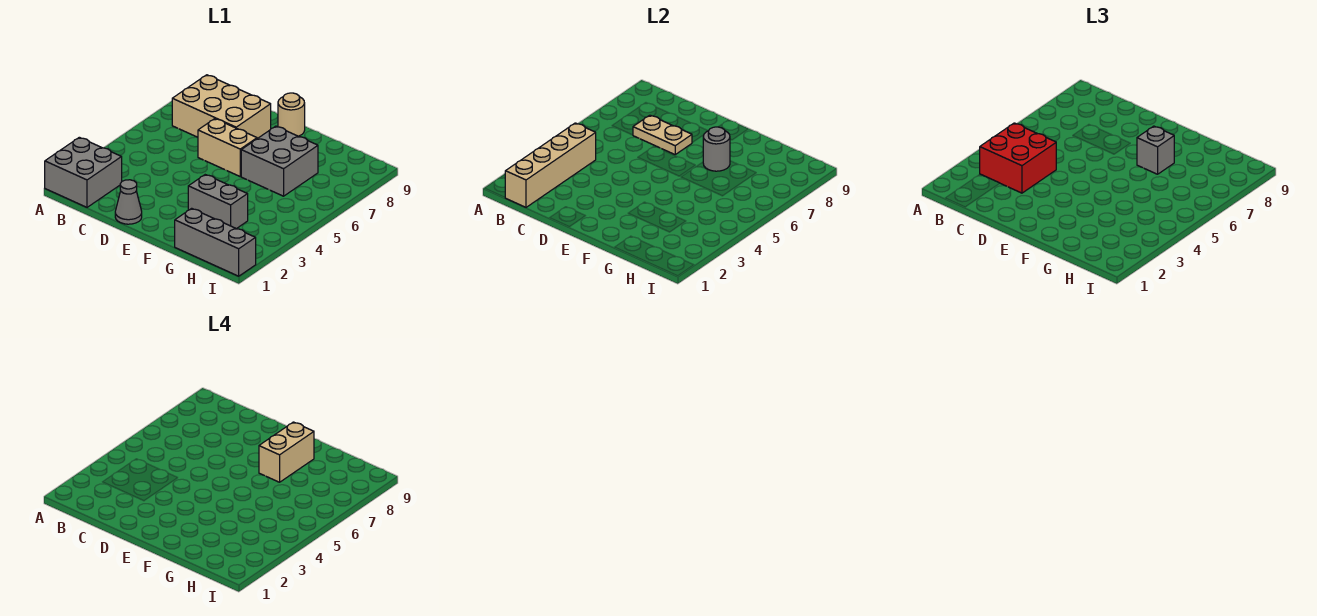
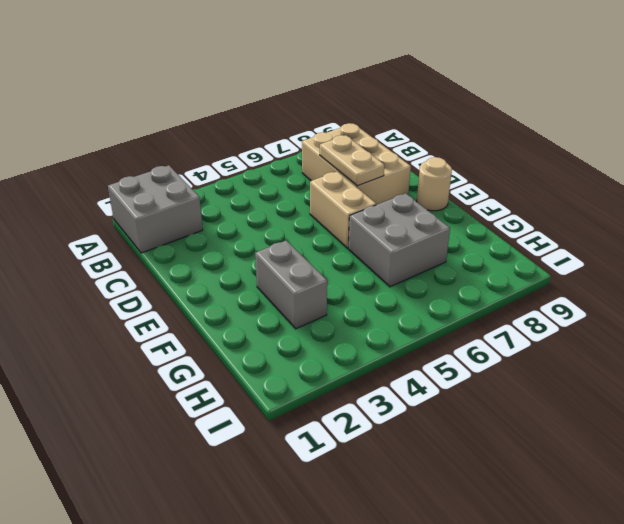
none -> grey 1x1 cone [115,180,142,224]
none -> grey 1x3 brick [175,208,256,276]
none -> tan 1x4 brick [505,123,596,207]

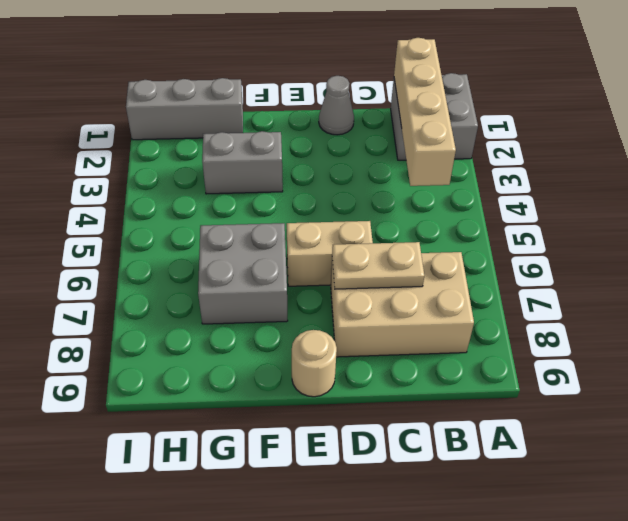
none -> grey 1x1 round brick [703,127,730,171]
none -> red 2x2 brick [980,123,1056,193]
none -> grey 1x1 brick [1137,126,1174,174]

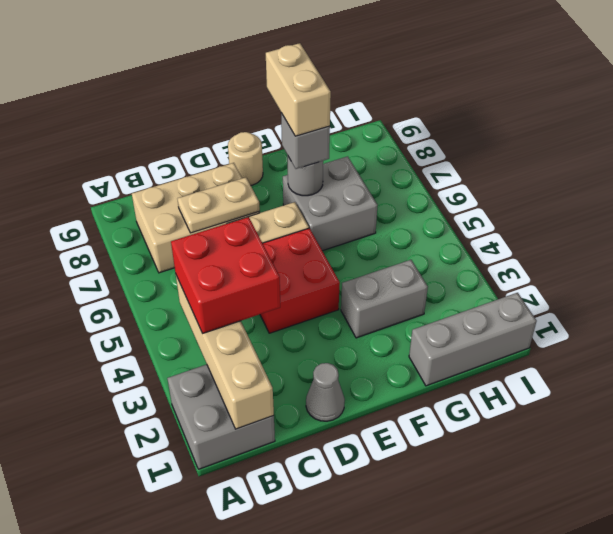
red 2x2 brick [260,228,340,333] -> none

